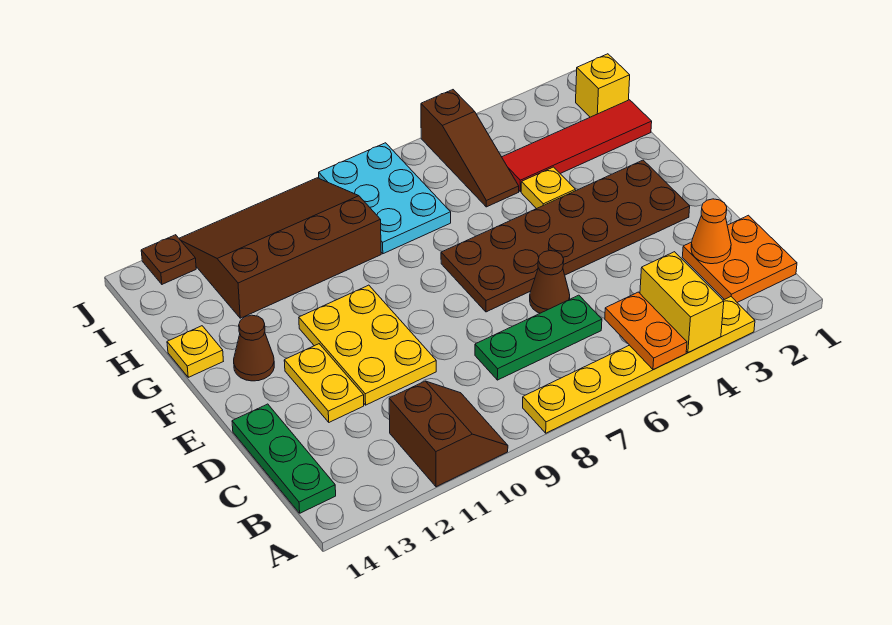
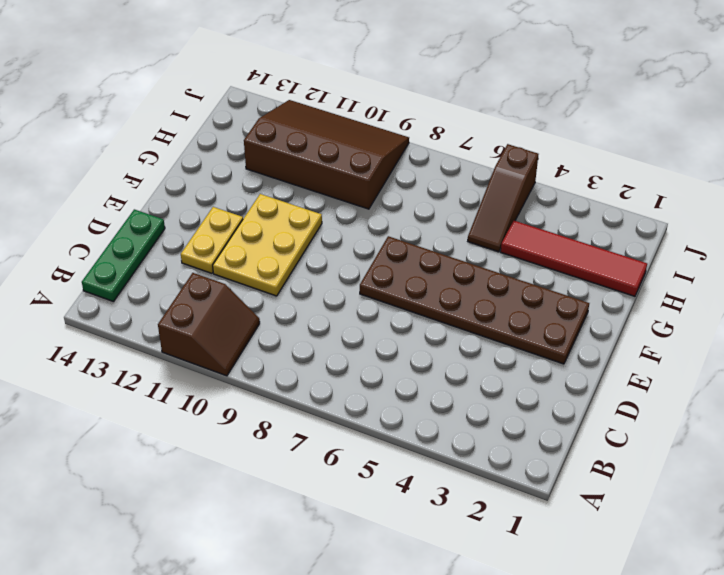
none -> yellow 1x6 plate [523,297,755,433]
none -> orange 2x2 plate [682,215,797,302]
none -> green 1x3 plate [475,295,602,380]

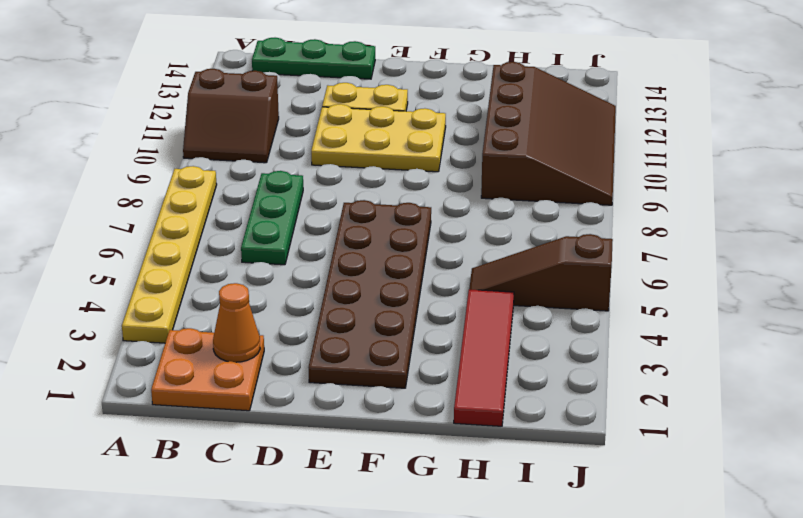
none -> brown 1x1 cone [530,251,570,313]
none -> brown 1x1 cone [234,315,274,381]
none -> yellow 1x1 plate [521,167,575,209]

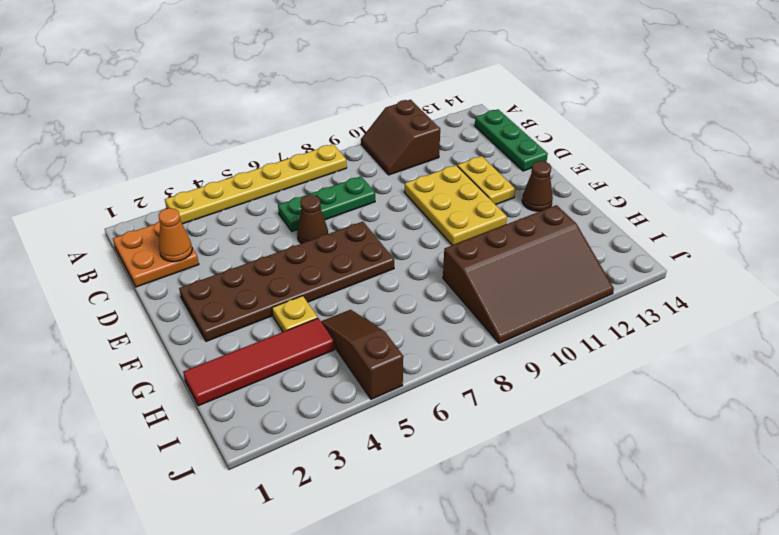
none -> yellow 1x1 plate [167,326,223,377]
none -> cyan 2x3 plate [319,143,451,254]
none -> yellow 1x1 brick [576,54,630,117]

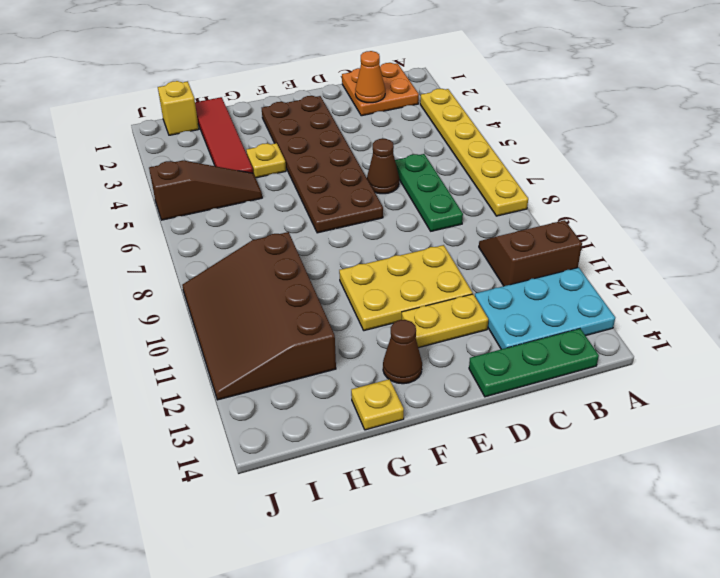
cyan 2x3 plate [475,267,615,349] -> cyan 2x3 plate moved to [319,143,451,254]
none -> brown 1x1 plate [141,235,196,284]
none -> yellow 1x2 brick [640,252,724,353]
none -> orange 1x2 plate [605,292,687,370]

